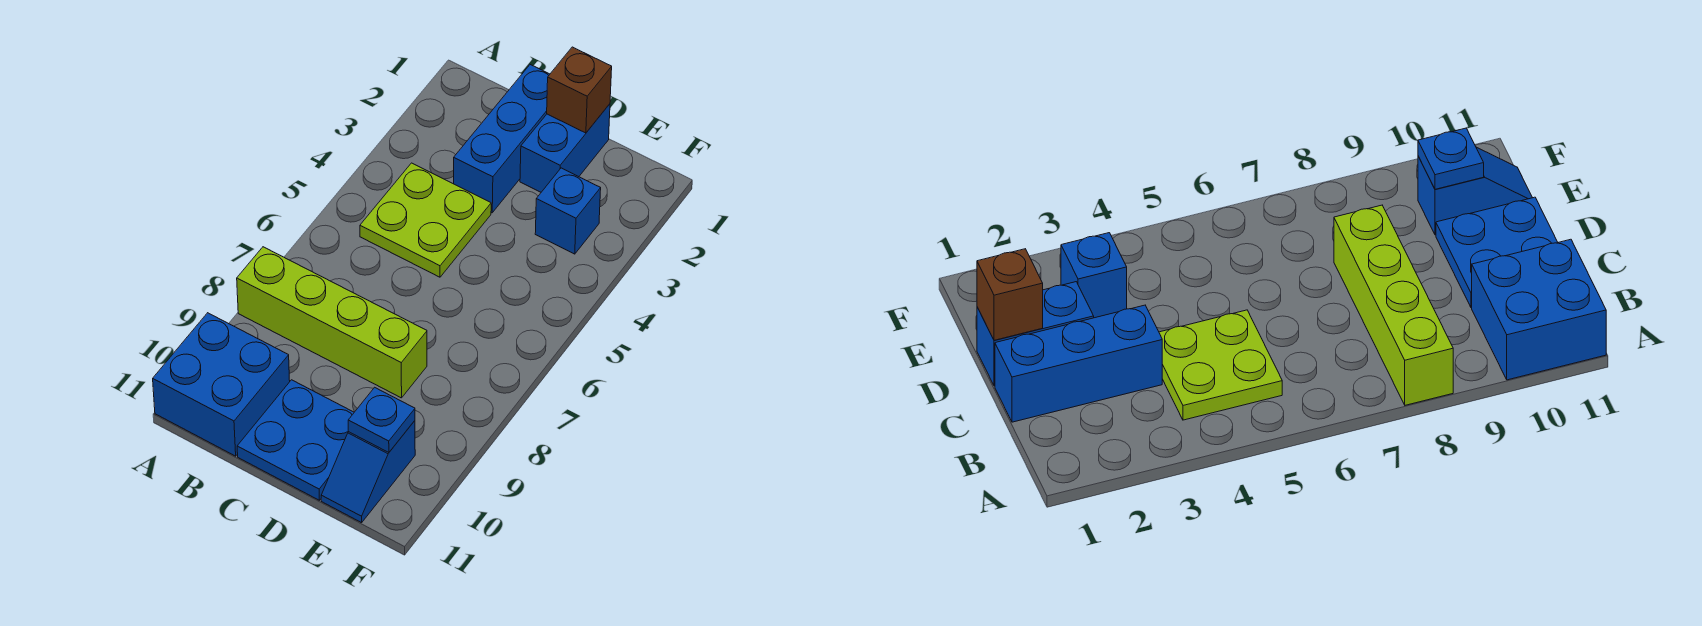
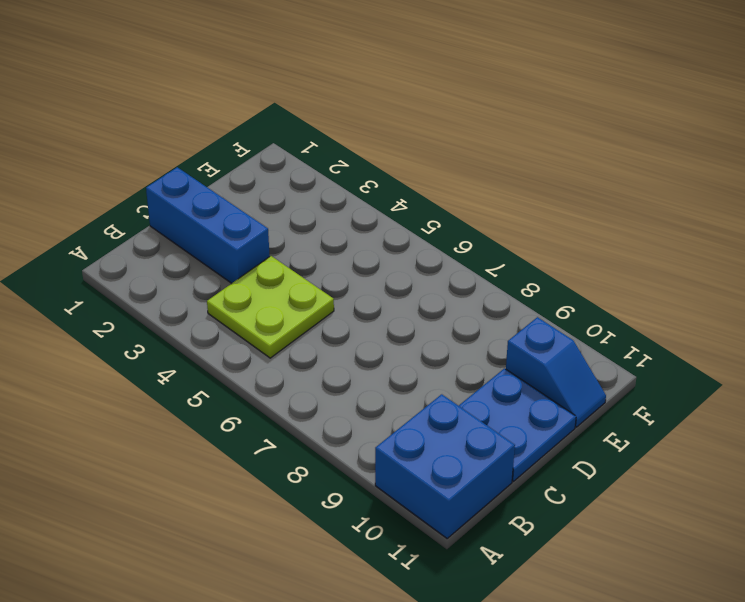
none -> lime 1x4 brick [237,247,427,398]
none -> blue 1x2 brick [520,104,610,192]

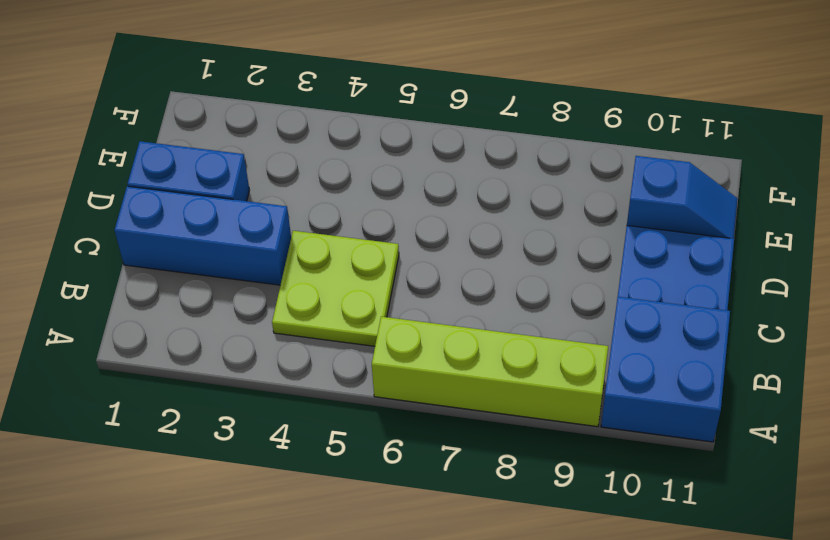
lime 1x4 brick [372,316,608,427] -> lime 1x4 brick turned to [237,247,427,398]
none -> blue 1x1 brick [535,168,601,254]
none -> brown 1x1 brick [547,47,612,133]

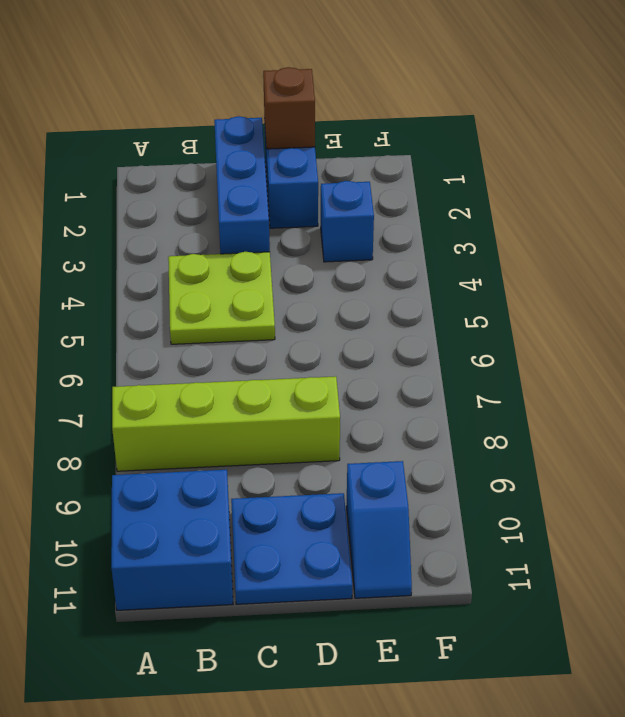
none -> blue 1x1 plate [348,387,415,453]

